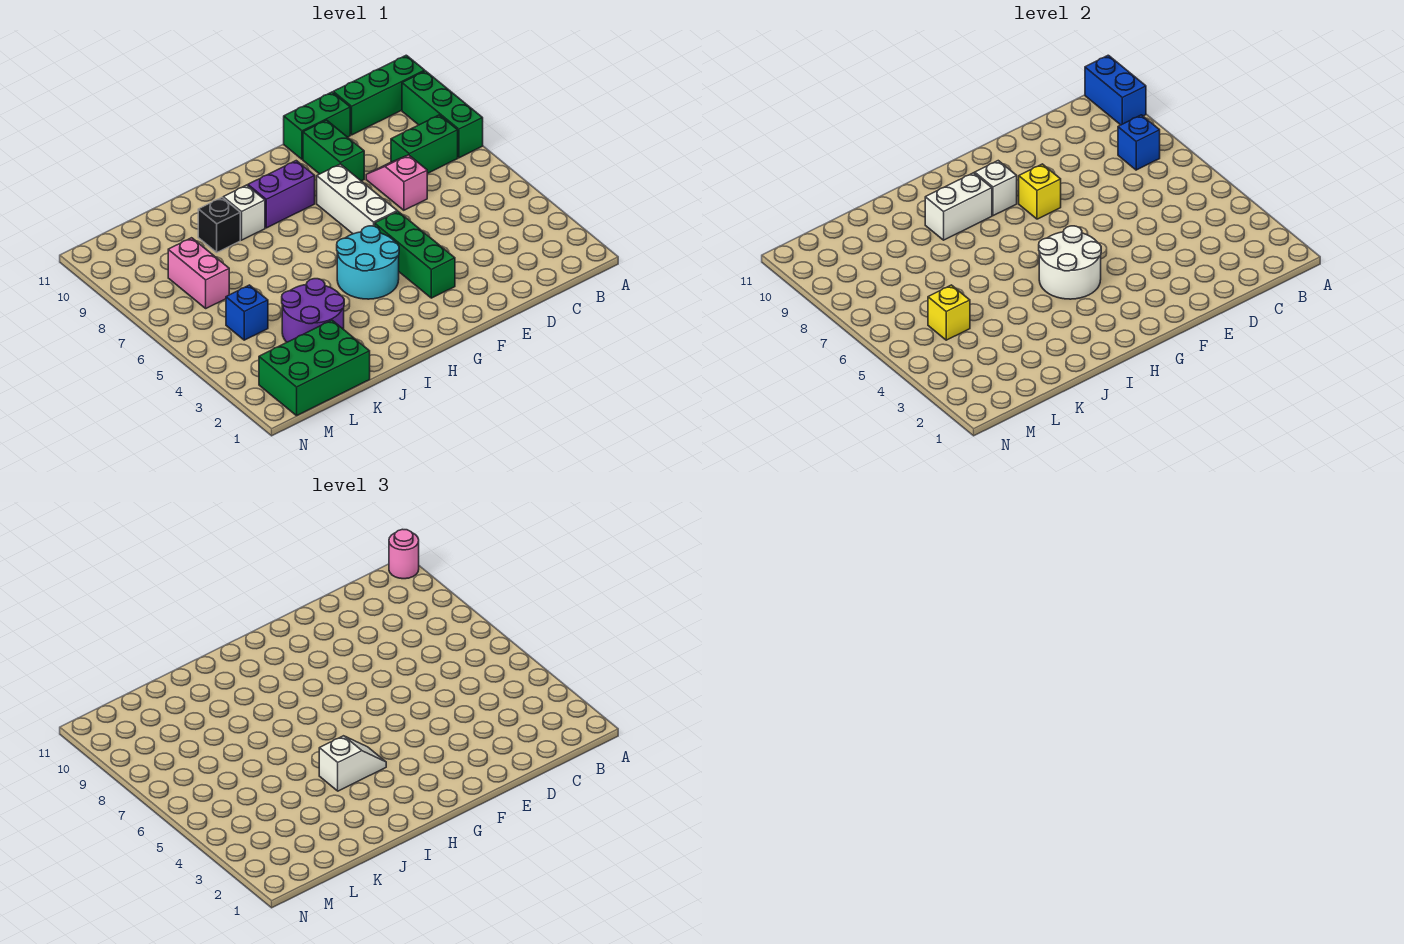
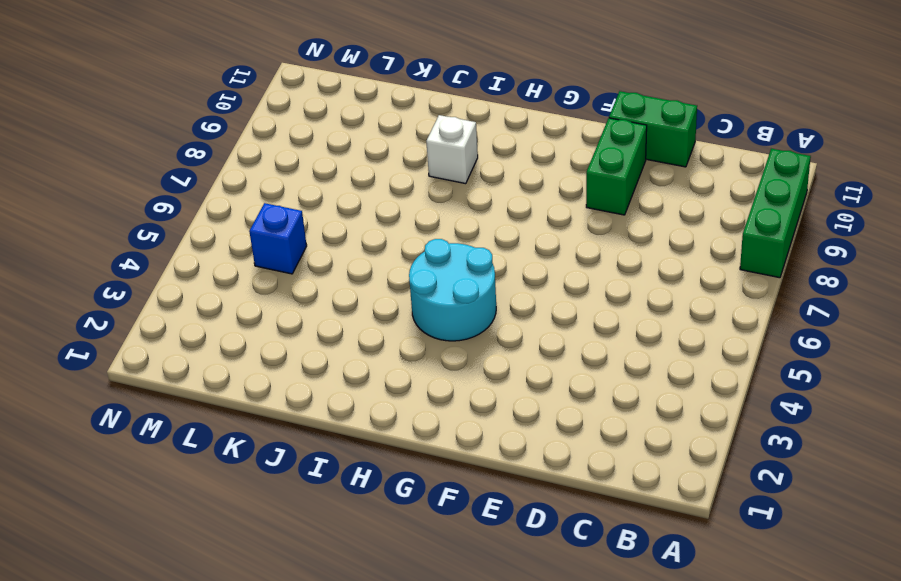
none -> green 1x3 brick [333,55,425,135]
none -> green 1x2 brick [391,115,458,174]
none -> pink 1x2 slope [366,155,427,210]

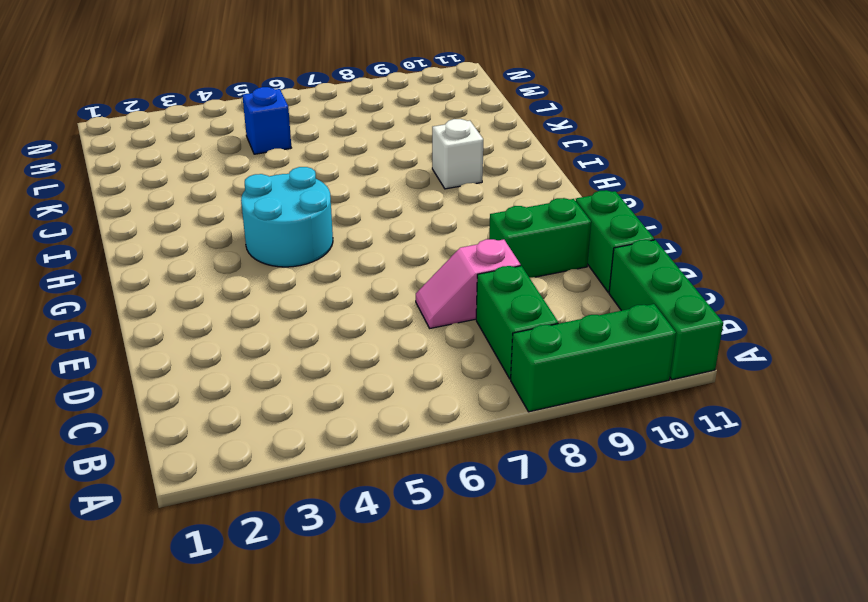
pink 1x2 slope [416,239,521,328] -> pink 1x2 slope turned to [366,155,427,210]
none -> green 1x3 brick [375,211,455,298]
none -> white 1x3 brick [317,164,397,234]
none -> purple 1x2 brick [248,161,315,228]

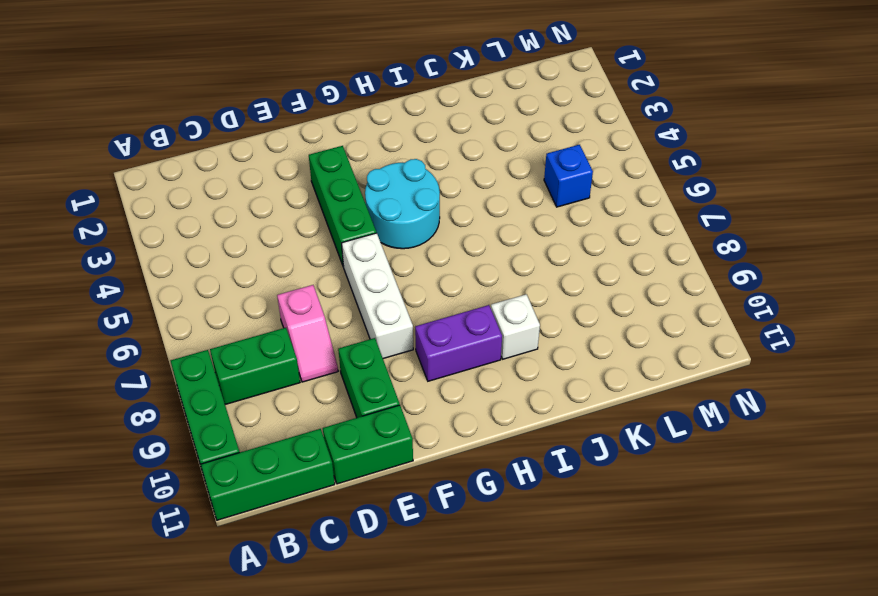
none -> purple 2x2 round brick [282,279,344,342]
none -> black 1x1 brick [198,198,240,252]
none -> green 2x3 brick [259,320,370,416]

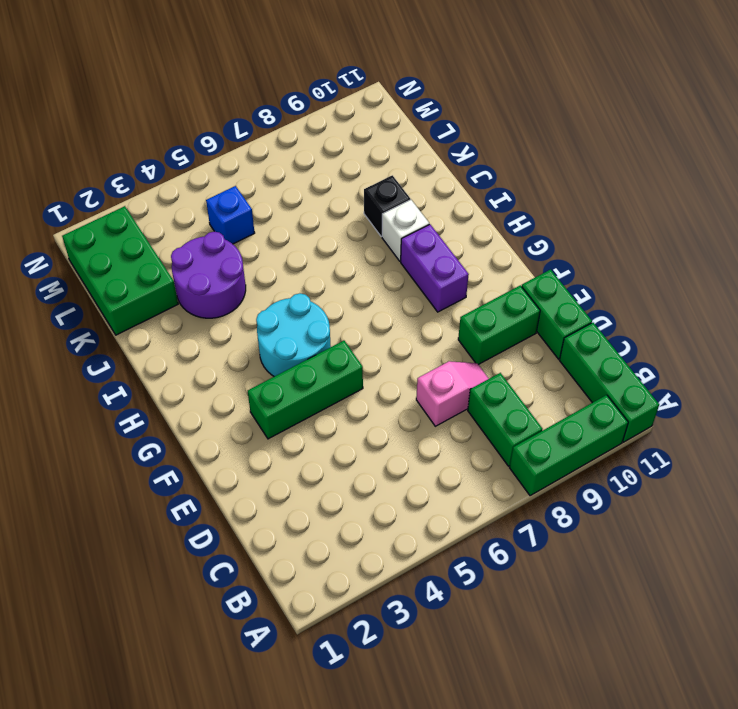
none -> white 1x3 brick [317,164,397,234]
none -> pink 1x2 brick [168,238,229,308]
none -> blue 1x2 brick [1085,55,1146,125]

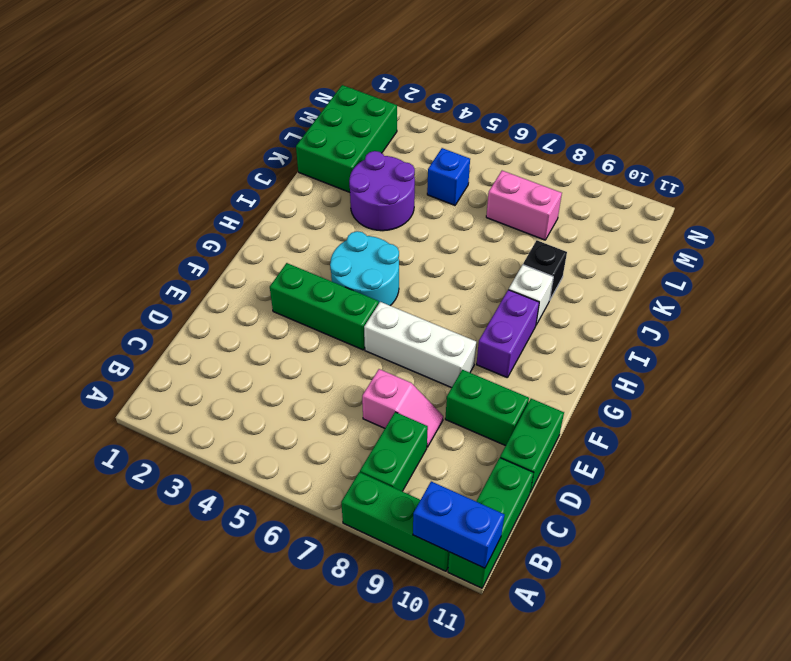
none -> blue 1x1 brick [1118,115,1160,170]
none -> yellow 1x1 brick [1019,164,1061,219]
none -> white 2x2 round brick [1039,226,1101,299]

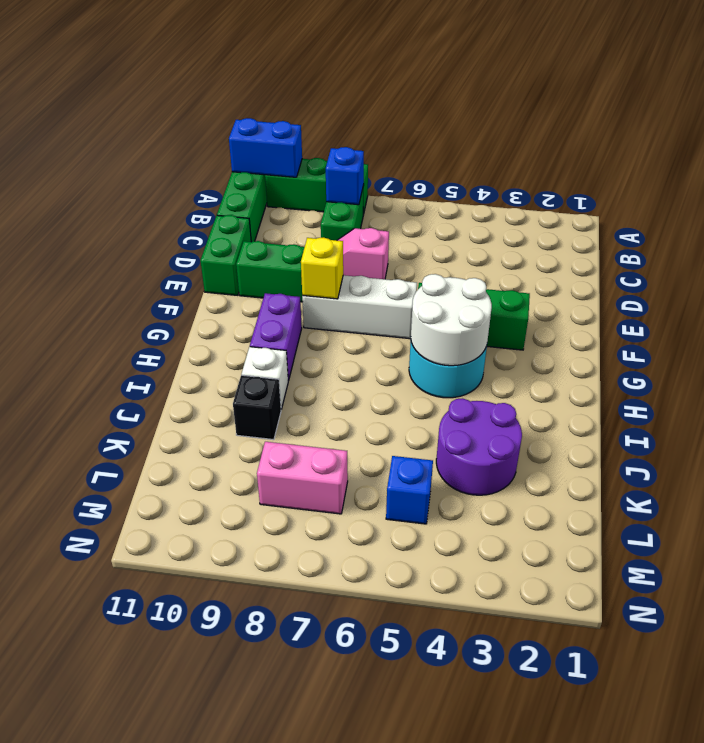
none -> green 2x3 brick [259,320,370,416]
none -> white 1x1 brick [975,161,1017,216]
none -> white 1x2 brick [925,173,992,240]

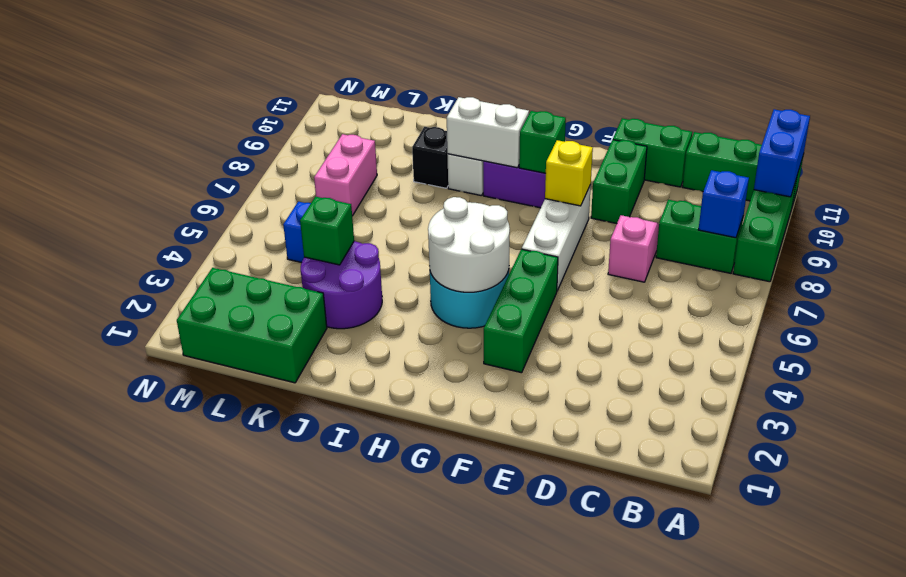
green 1x1 brick [519,111,566,173] -> white 1x1 brick [975,161,1017,216]
green 1x1 brick [300,197,354,265] -> none
none -> yellow 1x1 brick [928,285,970,340]
none -> pink 1x1 round brick [389,529,419,579]
none -> white 1x2 slope [319,736,386,791]

